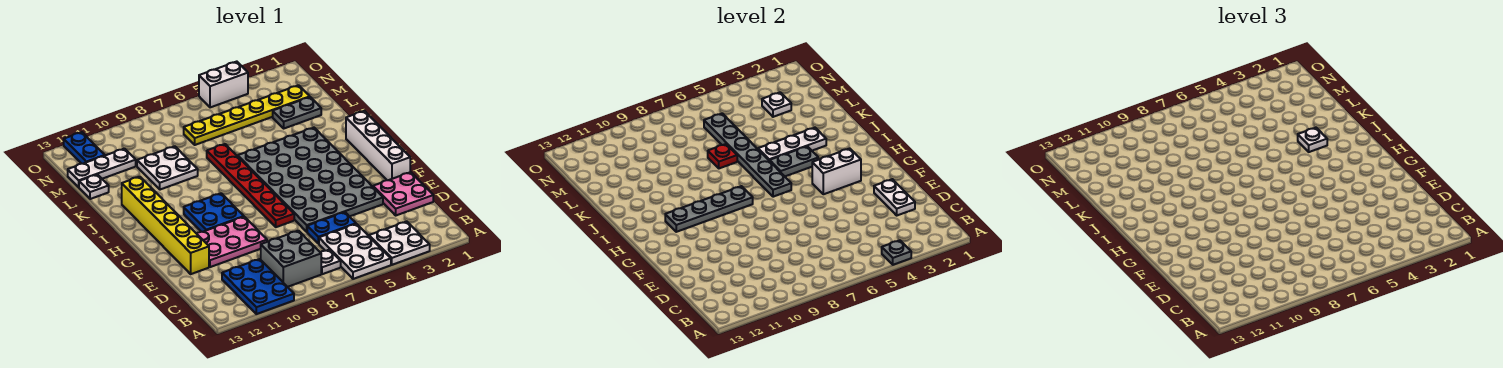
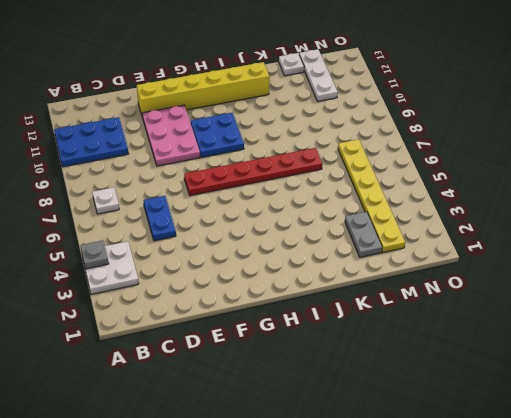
none -> white 2x3 plate [319,224,391,279]
none -> grey 2x2 brick [261,231,321,287]
none -> pink 2x2 plate [373,172,433,215]
none -> grey 4x6 plate [238,128,383,232]

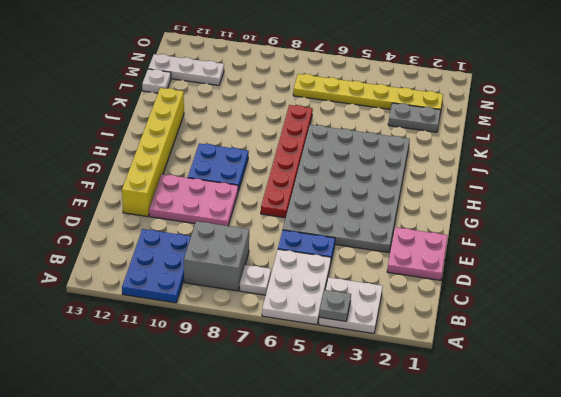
none -> white 1x4 brick [346,111,410,180]
none -> white 2x2 plate [137,146,198,190]
none -> blue 1x2 plate [64,132,105,164]
none -> white 1x2 brick [199,62,248,107]

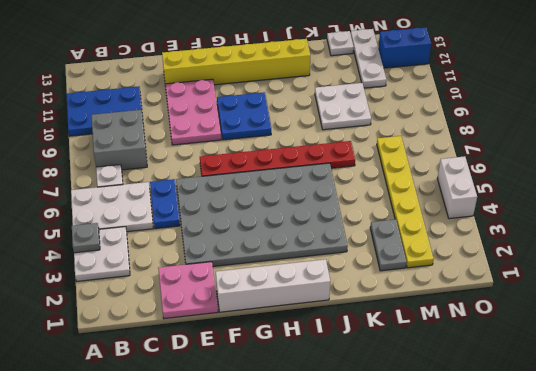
blue 1x2 brick [378,27,431,68] -> blue 1x2 plate [64,132,105,164]
none -> white 1x2 plate [874,179,915,215]
none -> white 1x2 brick [812,149,861,194]
none -> grey 1x6 plate [704,113,791,197]
none -> grey 1x4 plate [665,186,753,232]

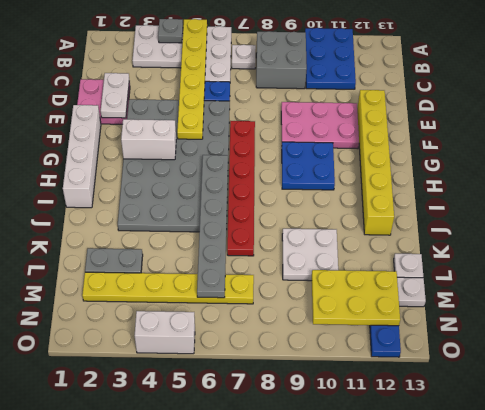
yellow 1x6 plate [177,19,207,139] -> none
yellow 2x3 plate [312,270,400,326] -> none
none -> grey 1x4 plate [665,186,753,232]
none -> grey 1x2 plate [770,146,818,176]
none -> white 1x3 plate [758,128,826,161]
none -> red 1x1 plate [708,144,737,168]

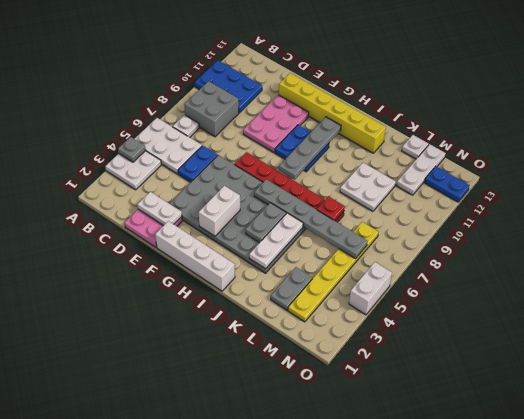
none -> white 1x1 plate [762,92,791,117]
none -> white 1x1 plate [1298,128,1327,152]

